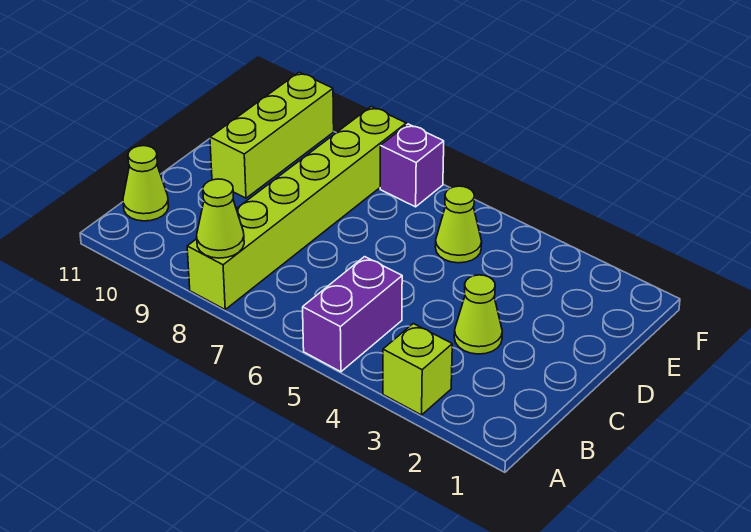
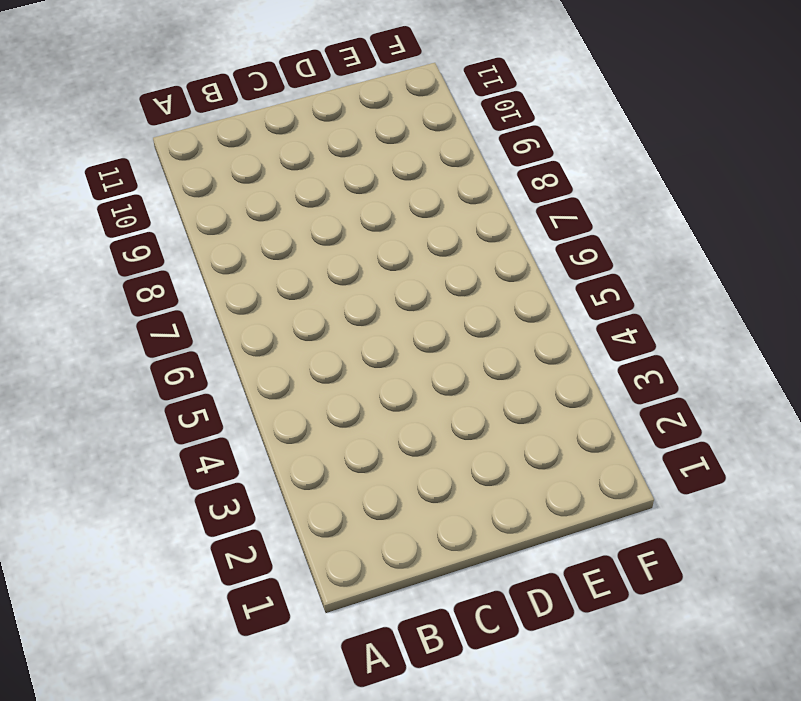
none -> lime 1x1 brick [383,324,452,415]
none -> purple 1x2 brick [303,257,402,372]

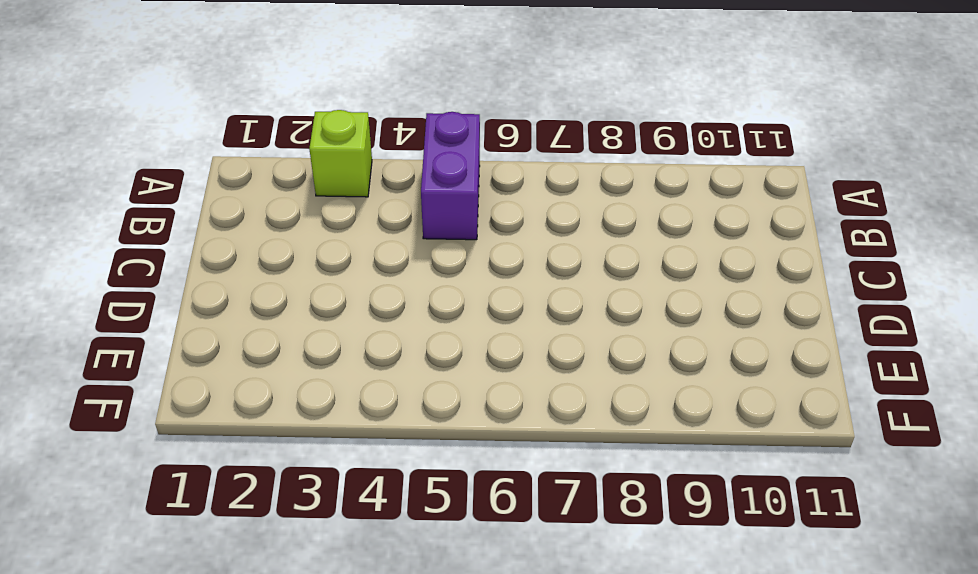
none -> lime 1x6 brick [187,107,406,309]
none -> lime 1x1 cone [123,146,168,221]

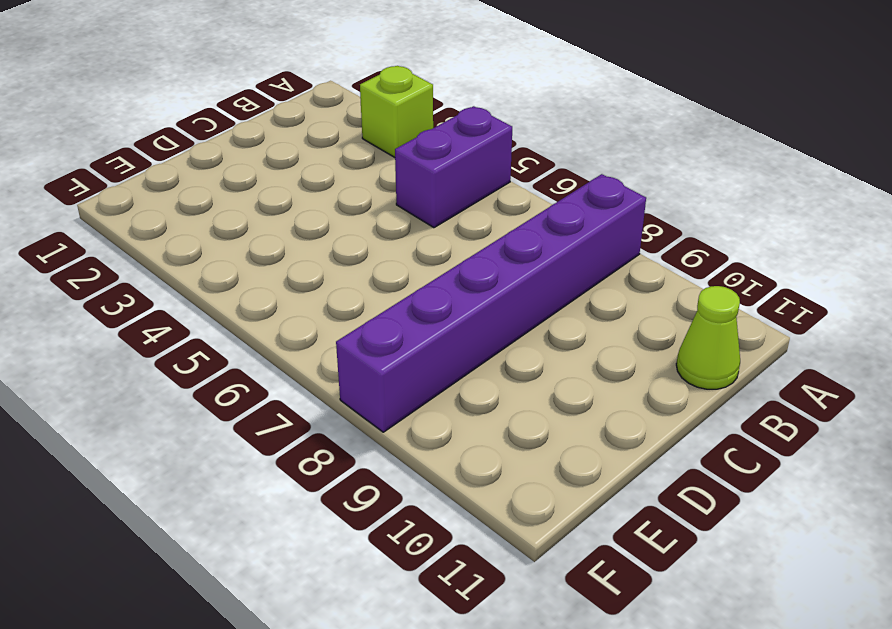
purple 1x6 brick [336,174,646,432] -> lime 1x6 brick [187,107,406,309]
none -> lime 1x1 cone [454,275,502,354]
none -> lime 1x3 brick [210,72,334,198]

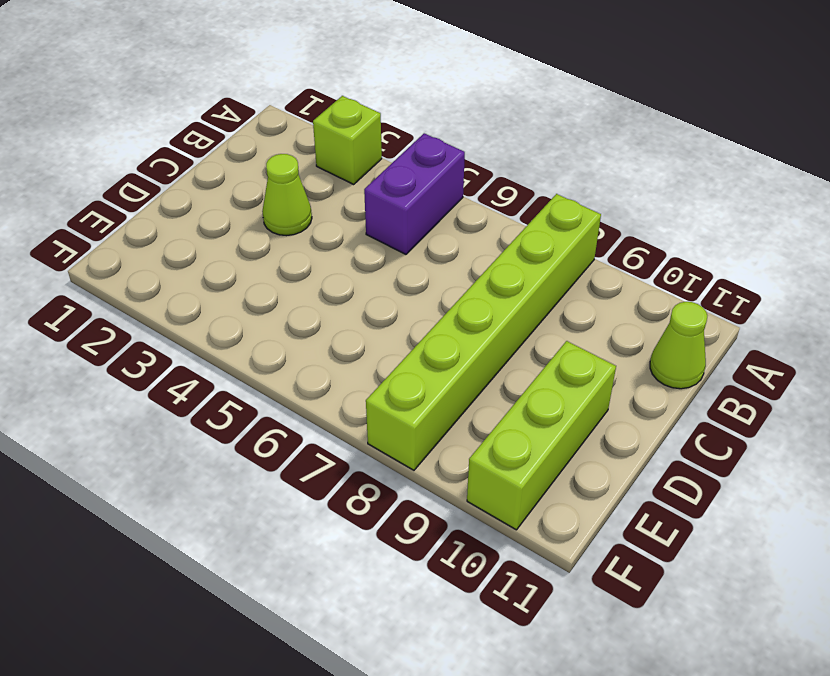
none -> lime 1x1 cone [435,186,482,263]
none -> purple 1x1 brick [380,124,444,207]

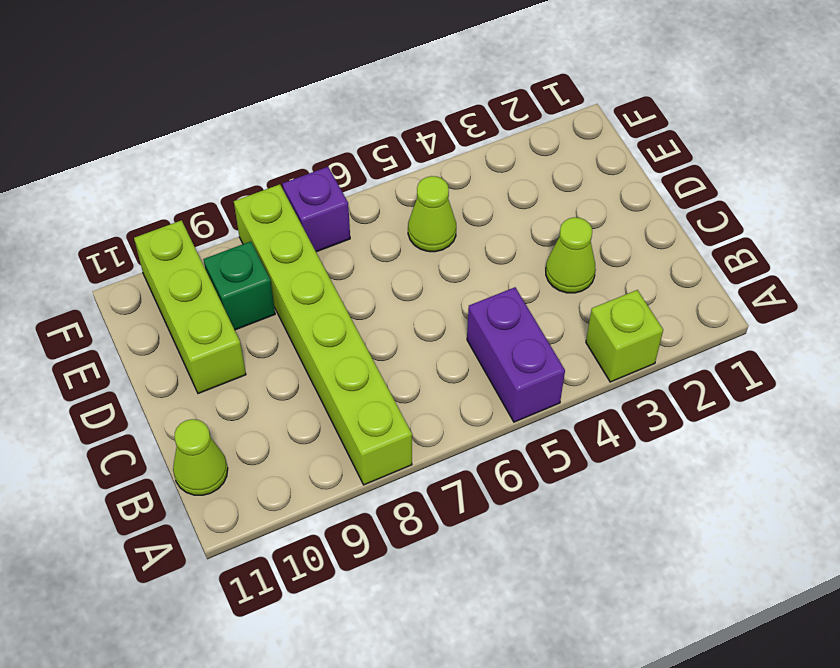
green 1x1 brick [203,241,275,330] -> none
none -> lime 1x1 cone [197,179,244,258]

